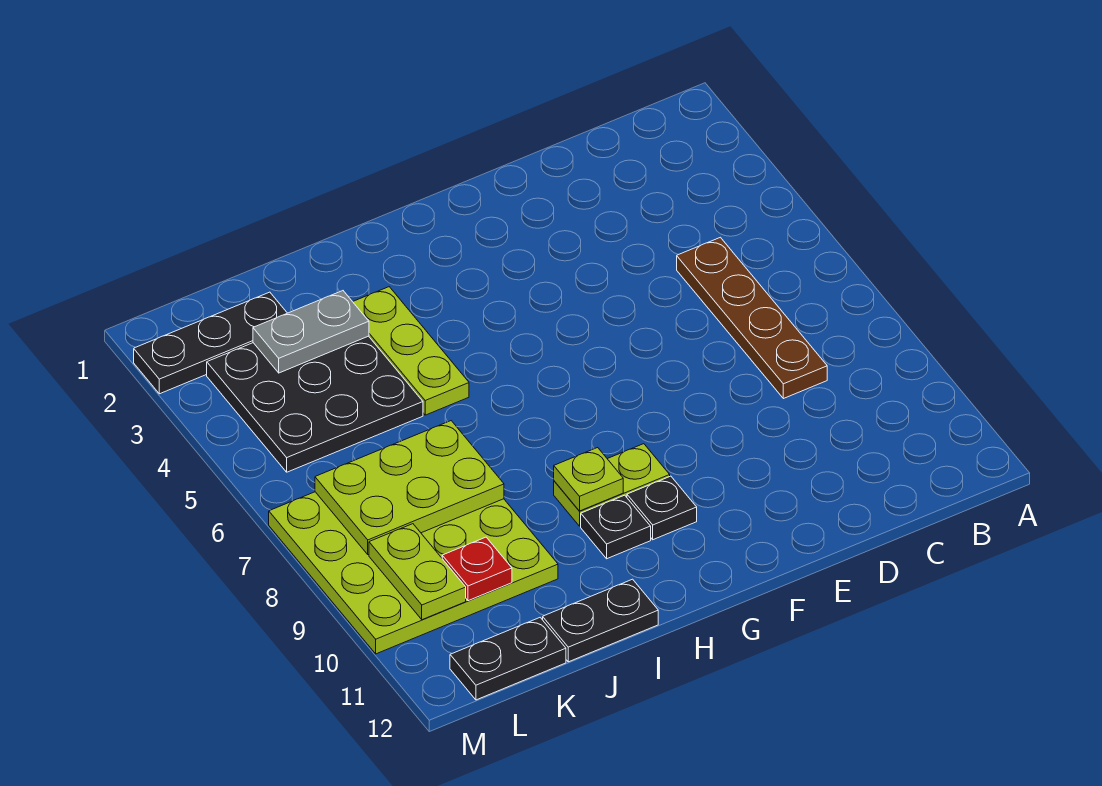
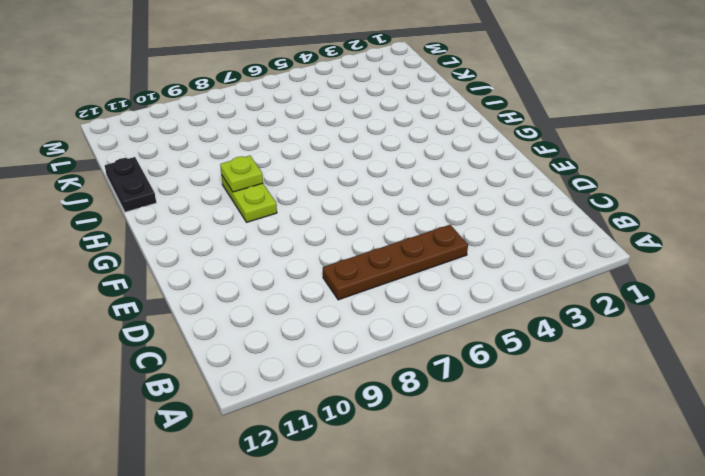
none -> black 1x1 plate [627,476,697,540]
none -> black 1x1 plate [581,495,651,559]
none -> lime 1x3 plate [353,287,469,415]

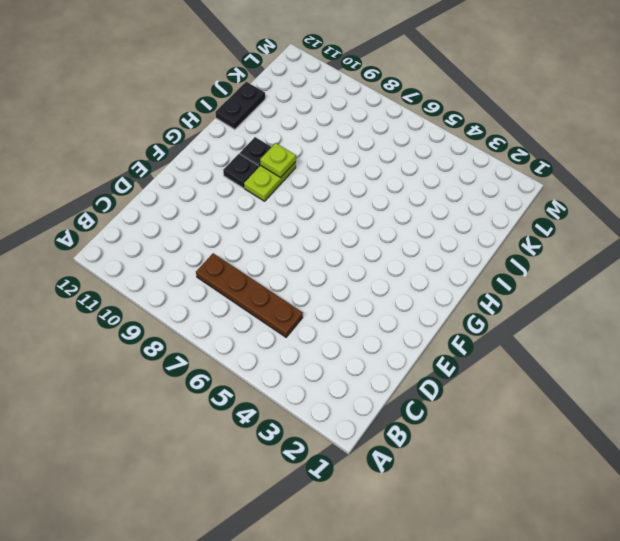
none -> lime 1x3 plate [353,287,469,415]
none -> black 3x3 plate [207,336,423,472]
none -> lime 4x4 plate [269,492,558,654]

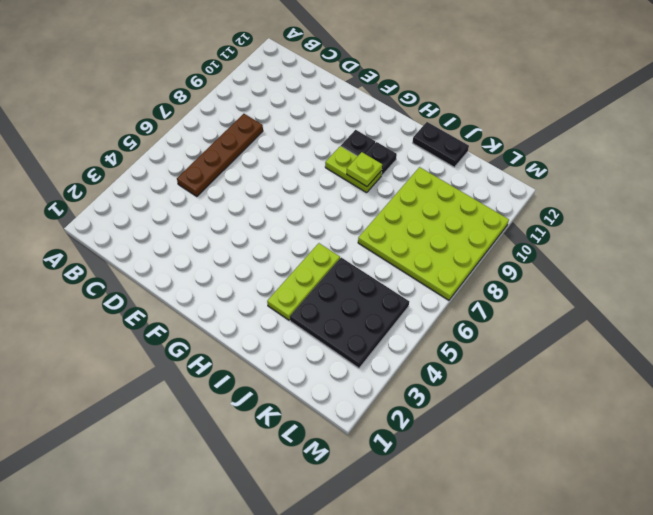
none -> black 1x3 plate [134,292,287,394]
none -> black 1x2 plate [450,618,566,700]
none -> grey 1x2 plate [253,291,369,373]

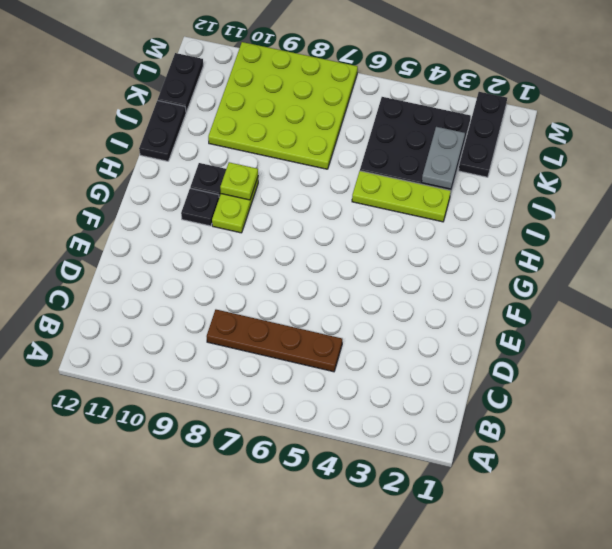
none -> lime 2x3 plate [315,421,504,555]
none -> red 1x1 plate [442,537,512,601]
none -> lime 1x2 plate [369,524,466,620]

